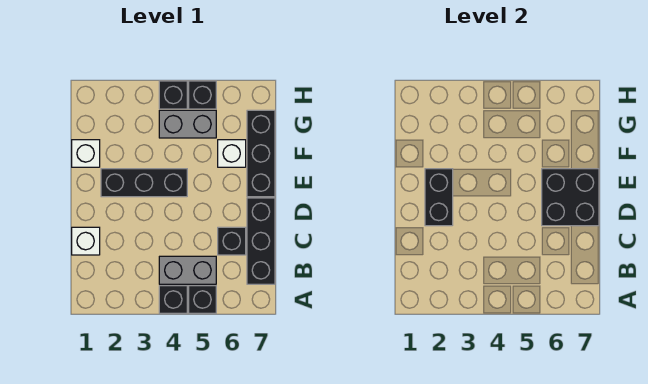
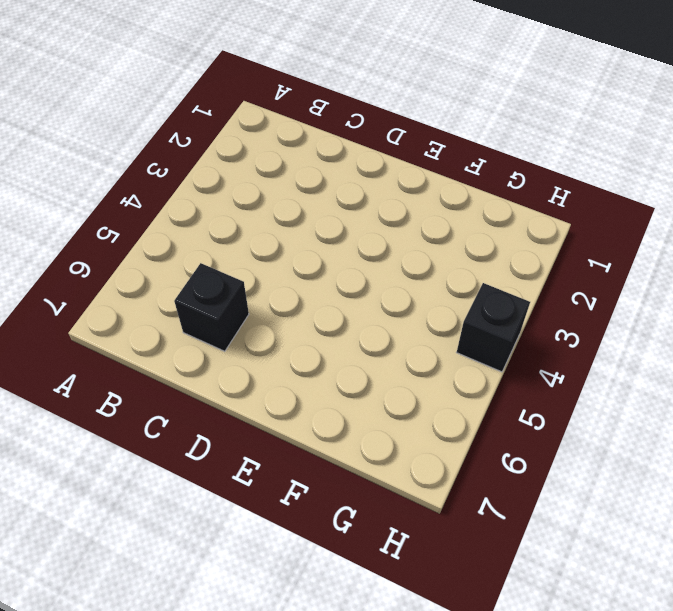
none -> black 1x1 brick [159,286,187,313]
none -> black 1x1 brick [189,286,216,313]
none -> grey 1x2 brick [159,256,216,284]

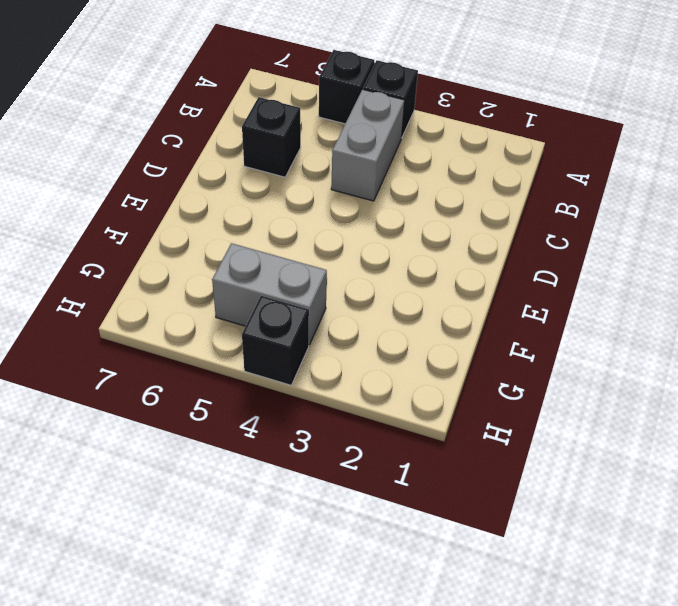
grey 1x2 brick [331,89,404,201] -> grey 1x2 brick turned to [159,256,216,284]
none -> black 1x3 brick [247,198,275,284]
none -> white 1x1 brick [72,227,100,255]
none -> black 1x3 brick [101,169,187,197]

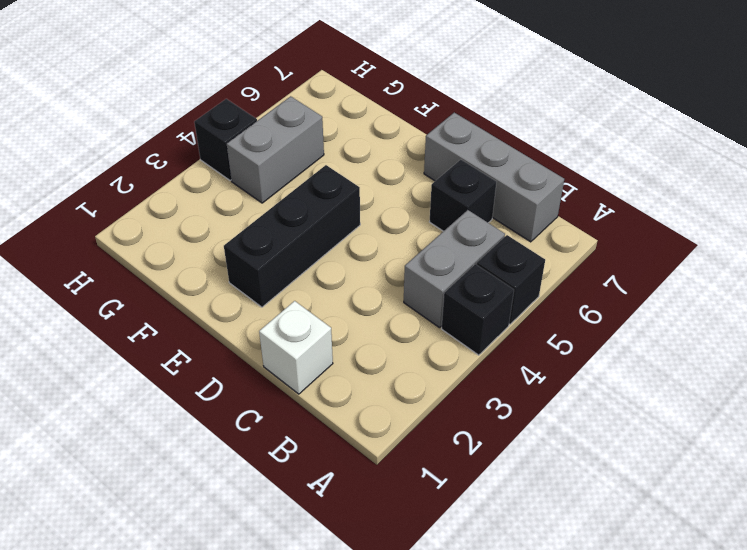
grey 1x3 brick [424,113,564,242] -> black 1x3 brick [247,198,275,284]
none -> black 1x3 brick [247,110,275,197]
none -> white 1x1 brick [72,140,100,167]
none -> white 1x1 brick [218,140,246,167]

